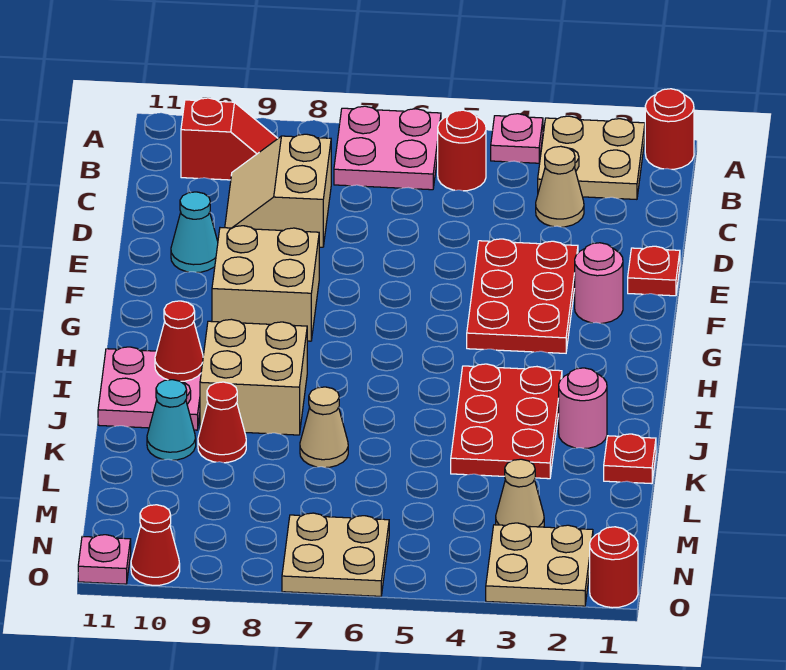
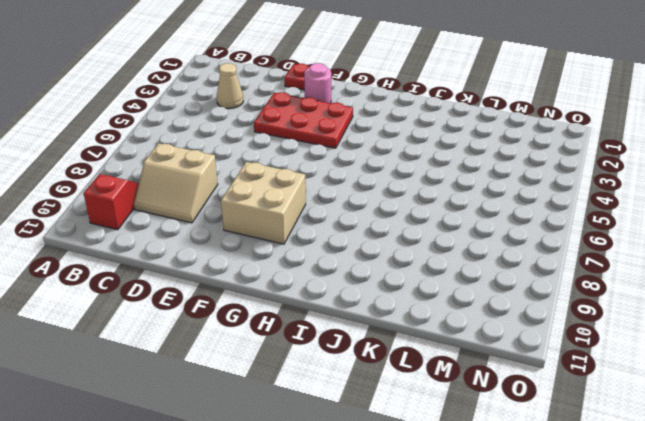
none -> red 1x1 round brick [645,89,694,169]
none -> tan 2x2 plate [538,116,645,199]
none -> pink 1x1 plate [491,114,543,163]

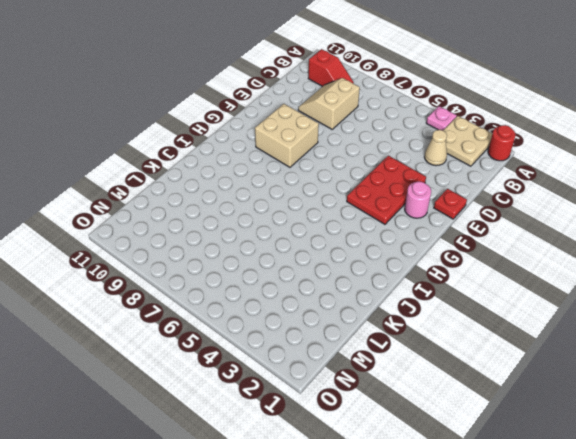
none -> pink 2x2 plate [334,106,441,190]
none -> red 1x1 round brick [438,110,486,191]
none -> cyan 1x1 cone [171,192,218,272]

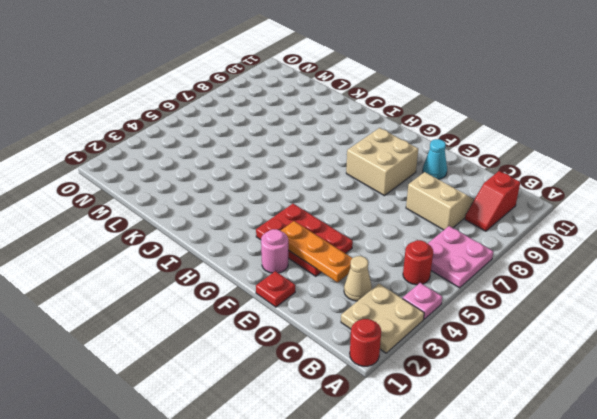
orange 1x3 plate [281,221,352,283] -> none
none -> red 2x3 plate [451,364,562,479]
none -> tan 2x2 brick [200,319,307,435]
none -> pink 2x2 plate [98,347,204,430]

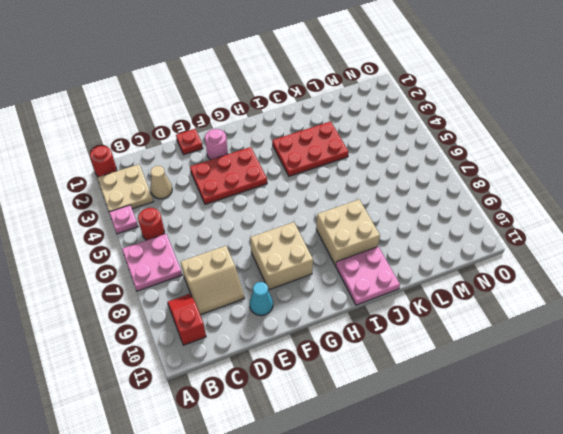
none -> pink 1x1 round brick [559,368,607,448]
none -> red 1x1 plate [604,434,656,484]
none -> tan 1x1 cone [300,387,348,468]

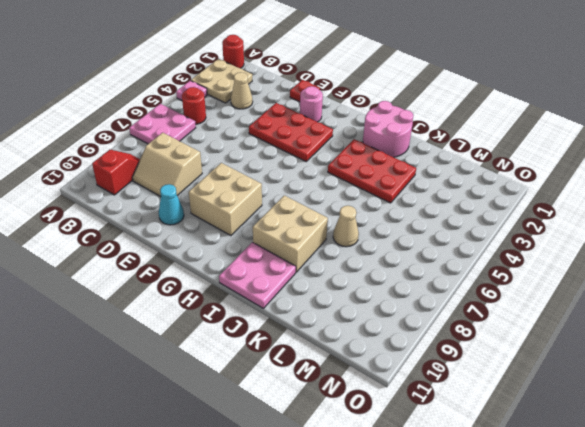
pink 2x2 round brick [363,101,413,157] -> pink 1x1 round brick [559,368,607,448]
none -> red 1x1 plate [604,434,656,484]
none -> red 1x1 cone [198,382,246,463]
none -> cyan 1x1 cone [147,380,196,460]

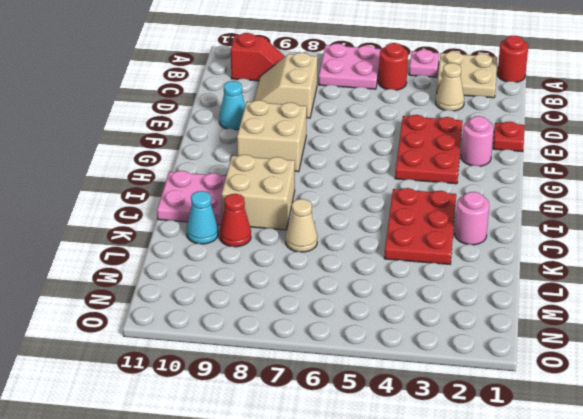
none -> red 1x1 plate [604,434,656,484]
none -> tan 1x1 cone [496,459,544,527]
none -> tan 2x2 plate [486,523,593,606]

